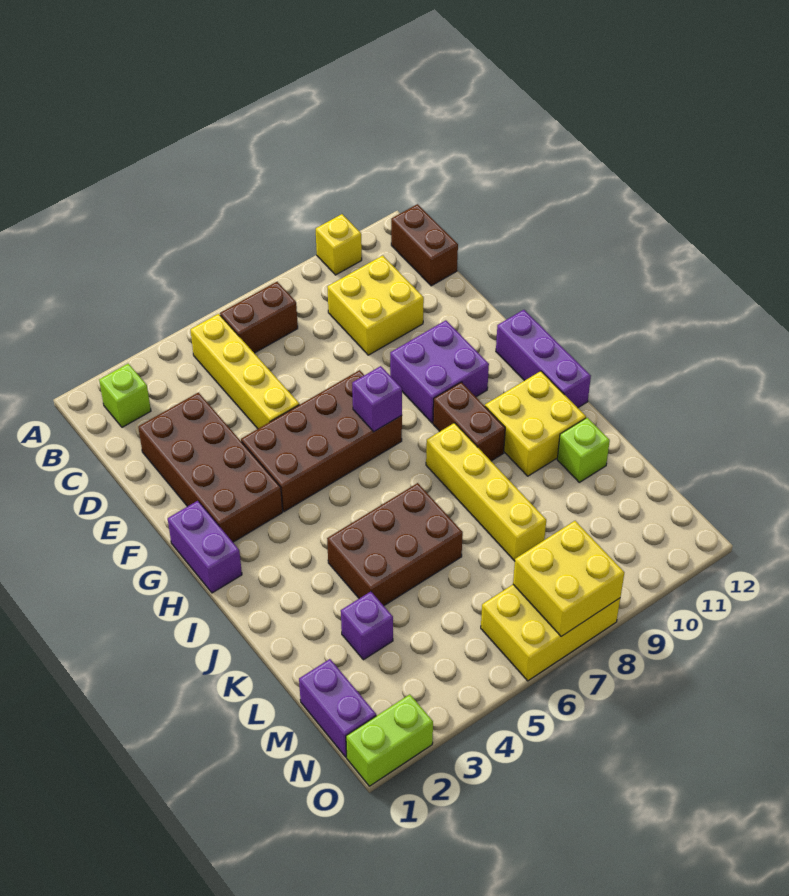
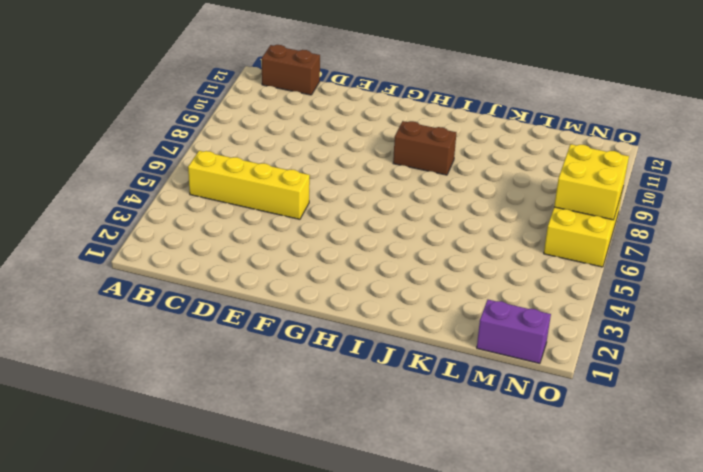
none -> yellow 1x1 brick [316,214,362,275]
none -> lime 1x1 brick [99,364,151,427]
none -> brown 1x2 brick [220,282,298,353]

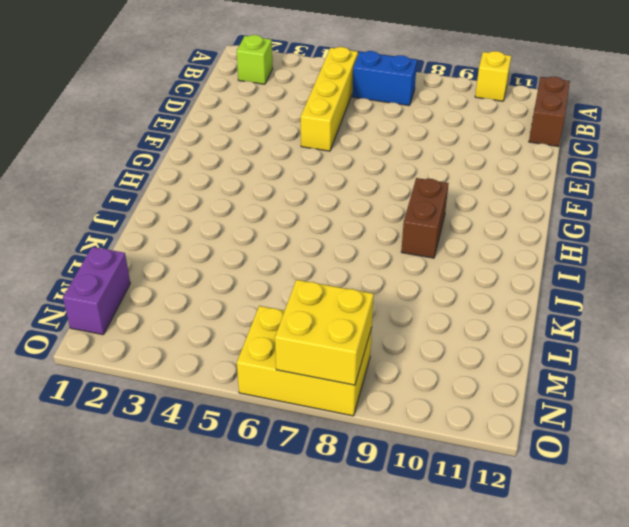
blue 1x2 brick [352,51,417,106] -> brown 1x2 brick [220,282,298,353]
none -> yellow 2x2 brick [328,256,424,355]
none -> brown 2x4 brick [138,393,283,542]
none -> brown 2x4 brick [241,370,402,512]

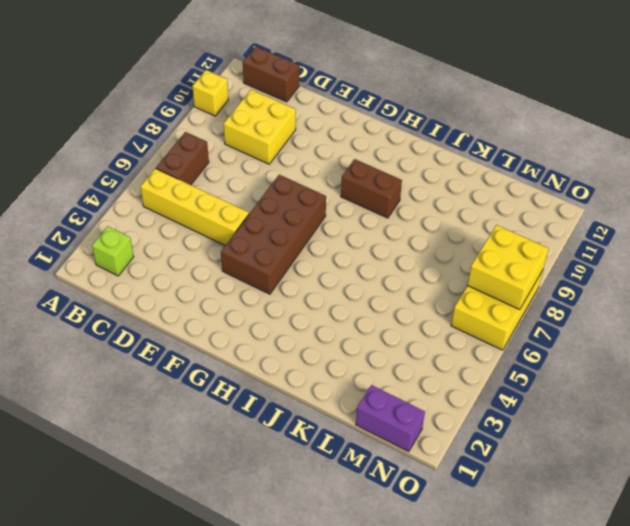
none -> brown 2x4 brick [138,393,283,542]
none -> purple 2x2 brick [390,320,489,423]
none -> purple 1x2 brick [168,501,242,593]

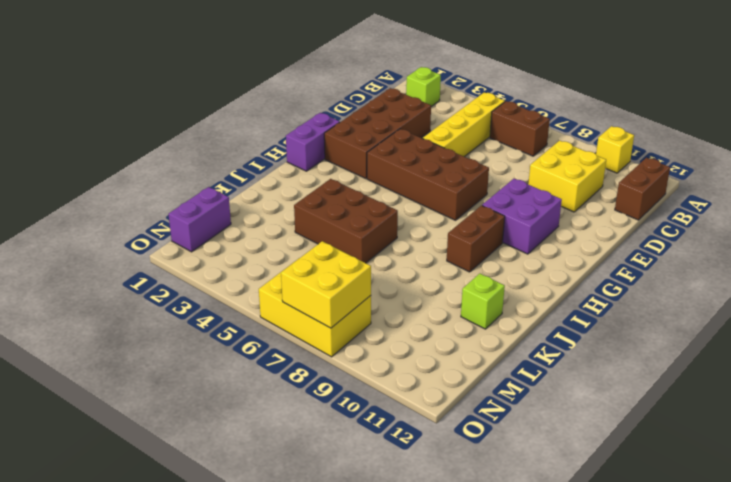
none -> purple 1x3 brick [496,310,591,408]
none -> yellow 1x4 brick [426,423,546,561]
none -> yellow 2x2 brick [485,371,586,476]

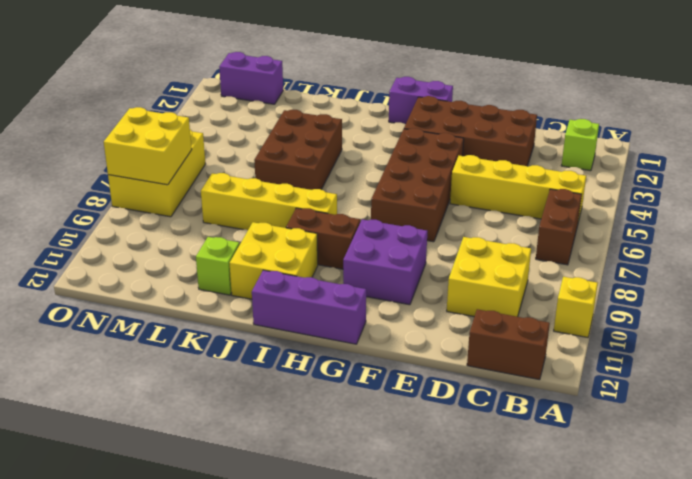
none -> purple 1x1 brick [341,592,393,660]
none -> lime 1x2 brick [346,694,433,786]
none -> purple 1x1 brick [352,366,402,432]

